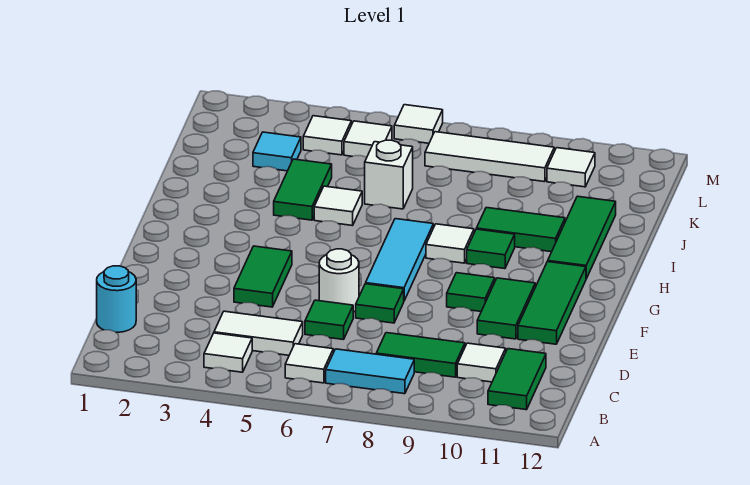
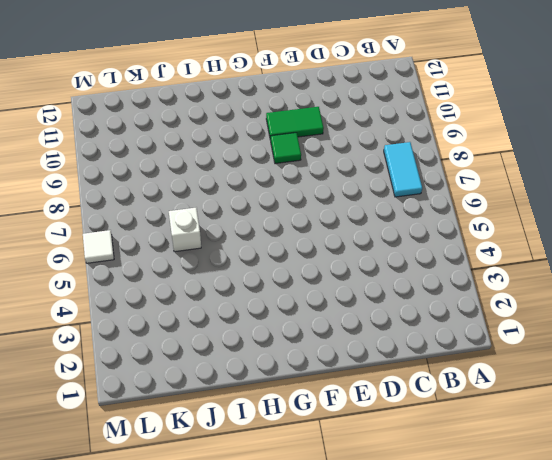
none -> white 1x1 tile [204,333,252,372]
none -> white 1x1 tile [285,344,333,383]
none -> green 1x2 tile [488,349,546,410]

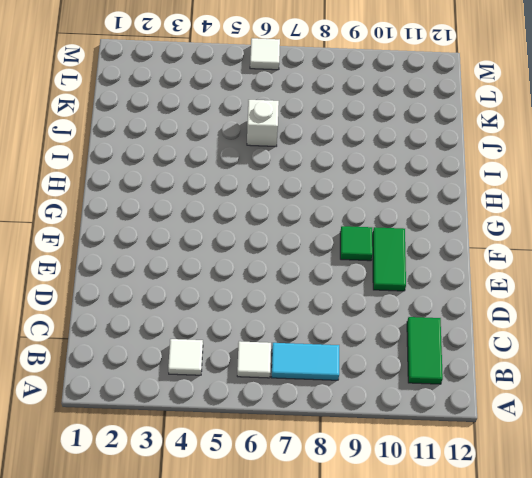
none -> cyan 1x1 round brick [97,266,136,332]
none -> white 1x2 tile [214,311,303,355]
none -> green 1x2 tile [376,333,465,377]

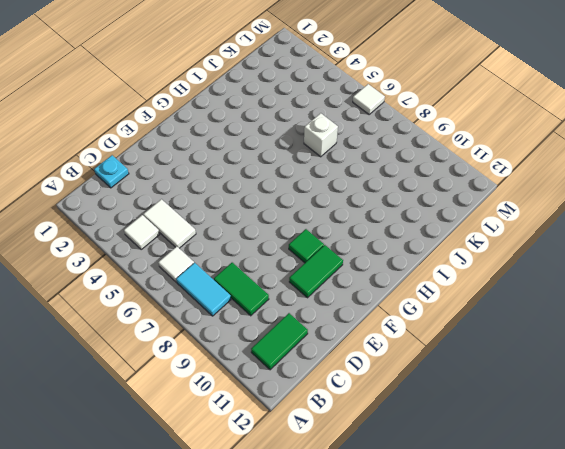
cyan 1x1 plate [94,155,129,188] -> cyan 1x1 round brick [97,266,136,332]
none -> white 1x1 tile [457,343,506,382]
none -> green 1x1 tile [305,300,353,340]
none -> green 1x2 tile [234,246,292,307]

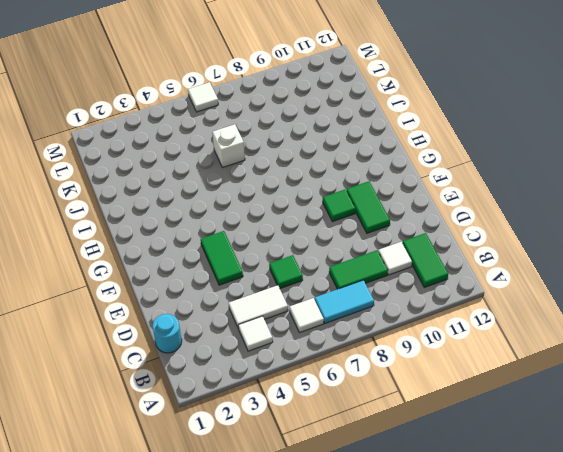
none -> white 1x1 round brick [319,249,359,312]
none -> green 1x1 tile [356,284,404,323]
none -> green 1x3 tile [518,262,586,344]

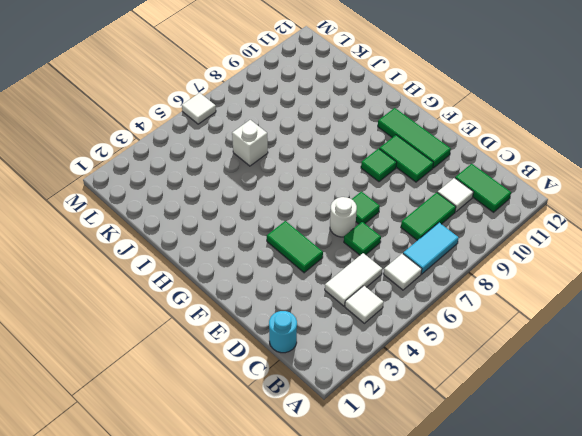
none -> cyan 1x3 tile [366,219,433,300]
none -> white 1x1 tile [426,224,474,263]
none -> green 1x1 tile [467,229,515,269]

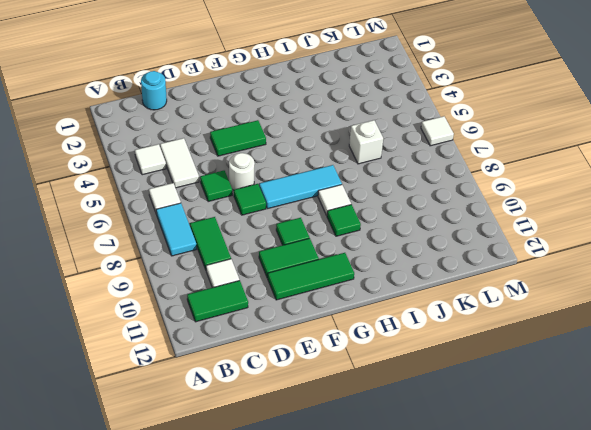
none -> green 1x3 tile [548,196,616,279]
none -> green 1x2 tile [274,159,332,220]
none -> white 1x1 tile [314,186,362,226]

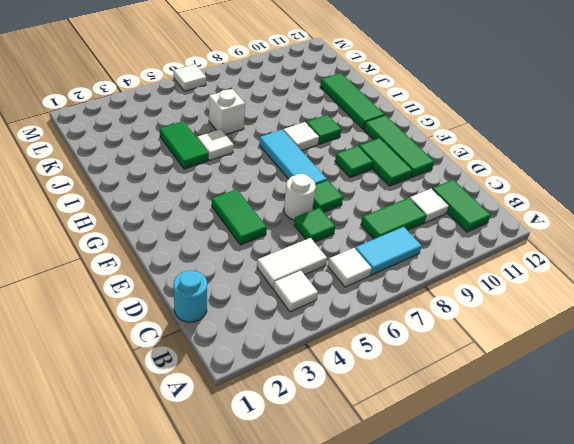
none -> green 1x2 tile [476,208,565,252]
none -> cyan 1x1 tile [253,132,301,171]
none -> white 1x1 tile [303,116,351,155]

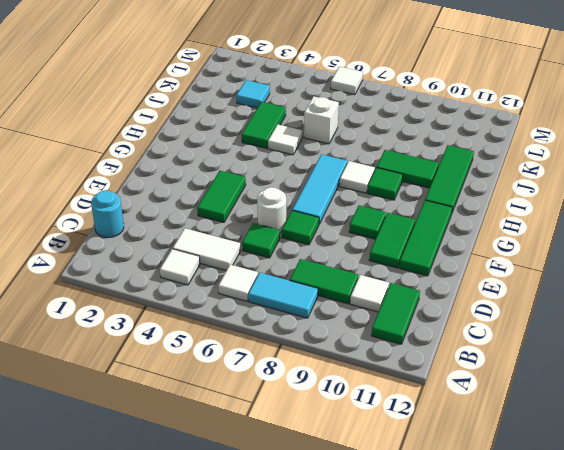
none -> white 1x1 tile [303,116,351,155]
none -> white 1x1 tile [344,121,392,157]
none -> white 1x3 tile [425,132,554,182]

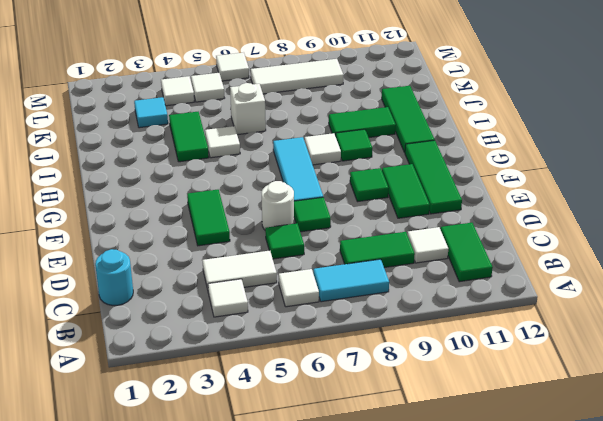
none -> white 1x1 tile [547,148,595,187]

